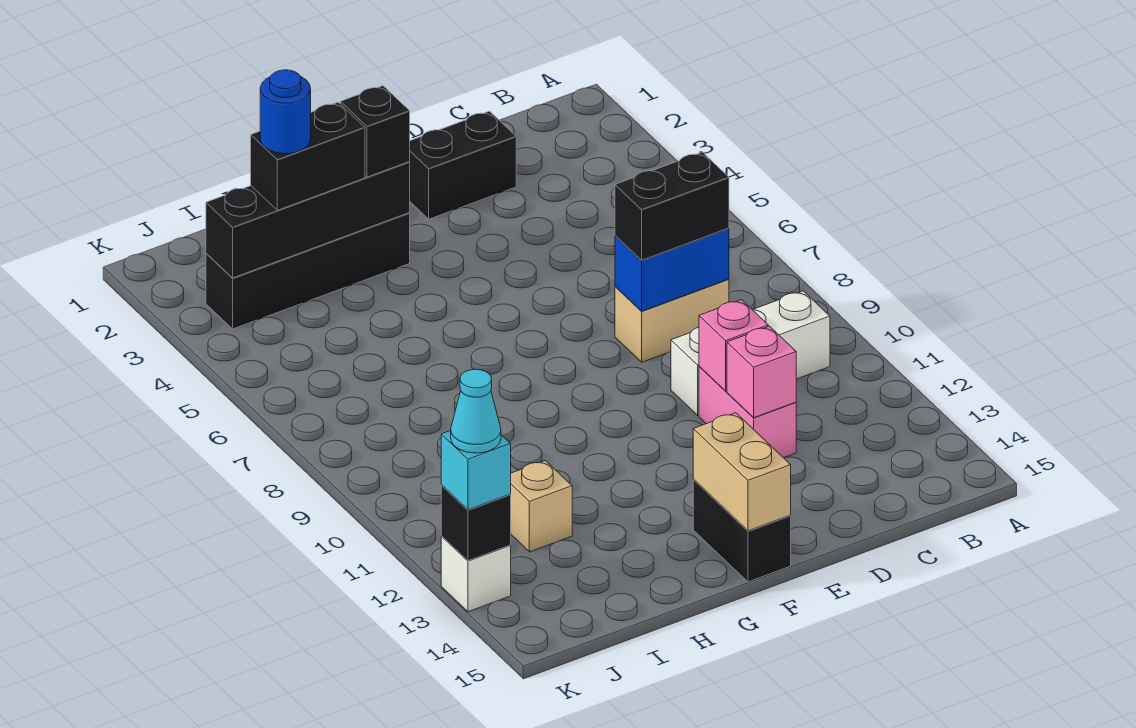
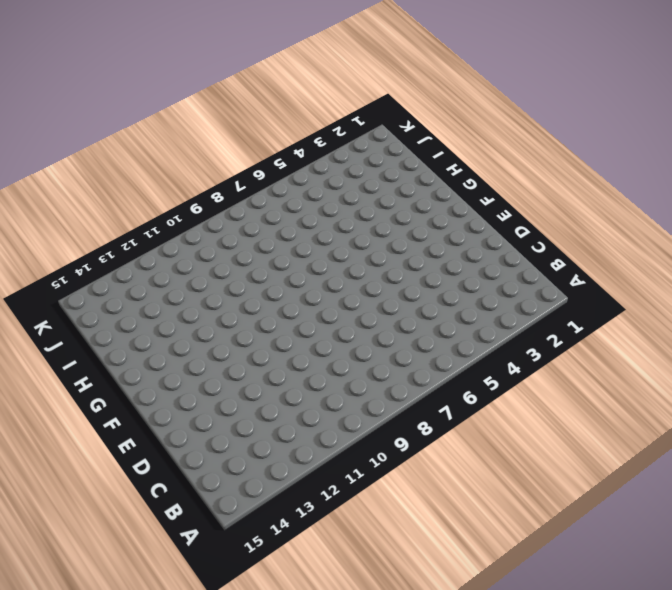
none -> white 1x3 brick [671,291,830,415]
none -> tan 1x2 brick [615,279,729,362]
none -> black 1x2 brick [410,111,516,219]

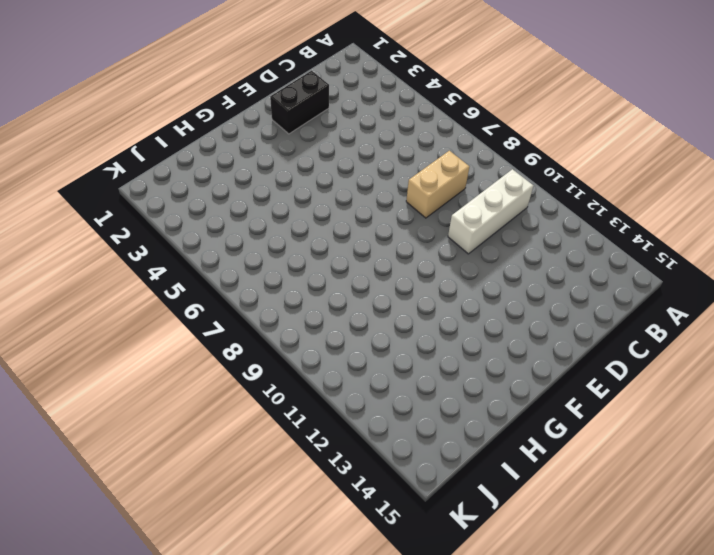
none -> pink 1x2 brick [699,366,796,458]
none -> black 1x2 brick [693,480,791,582]
none -> black 1x4 brick [206,213,410,329]

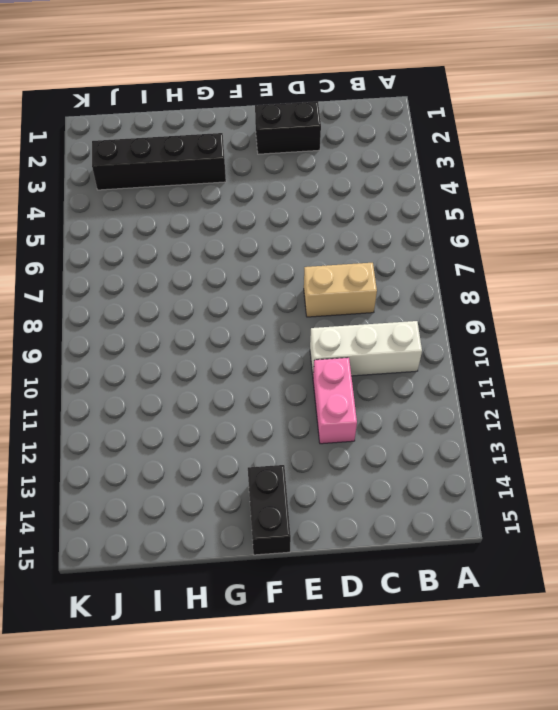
none -> tan 1x1 brick [510,461,572,552]
none -> white 1x1 brick [441,536,511,612]
none -> blue 1x2 brick [615,228,729,311]

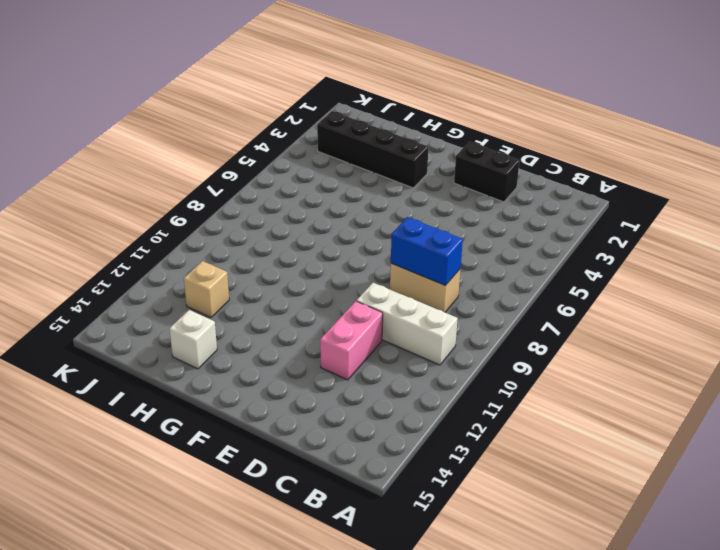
white 1x1 brick [170,310,217,369] -> white 1x1 brick moved to [441,536,511,612]
none -> black 1x2 brick [693,480,791,582]
none -> pink 1x1 brick [699,300,768,391]
none -> pink 1x1 brick [727,326,796,418]

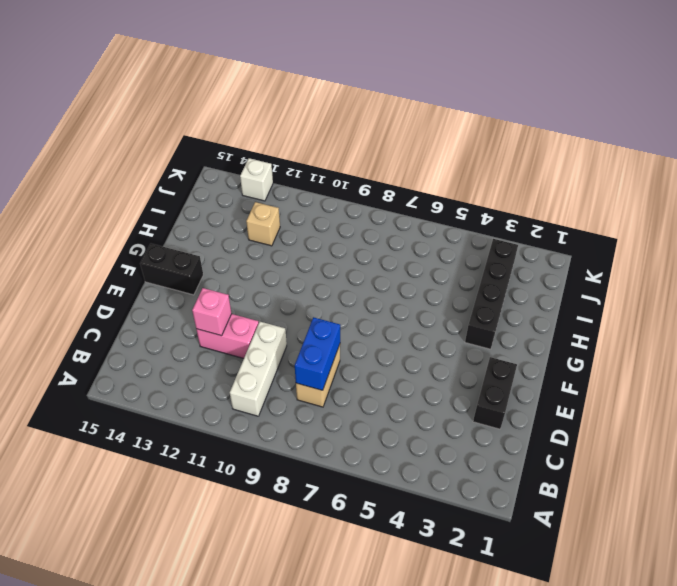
none -> pink 1x1 brick [699,300,768,391]
none -> tan 1x2 brick [693,413,791,531]
none -> black 1x4 brick [206,162,410,278]

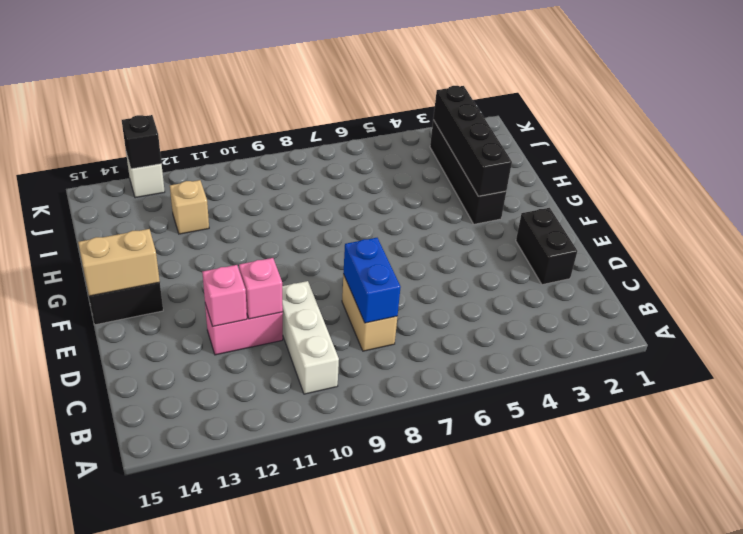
none -> black 1x2 brick [615,152,729,260]
none -> black 1x1 brick [340,86,410,177]
none -> black 1x2 brick [251,102,365,210]

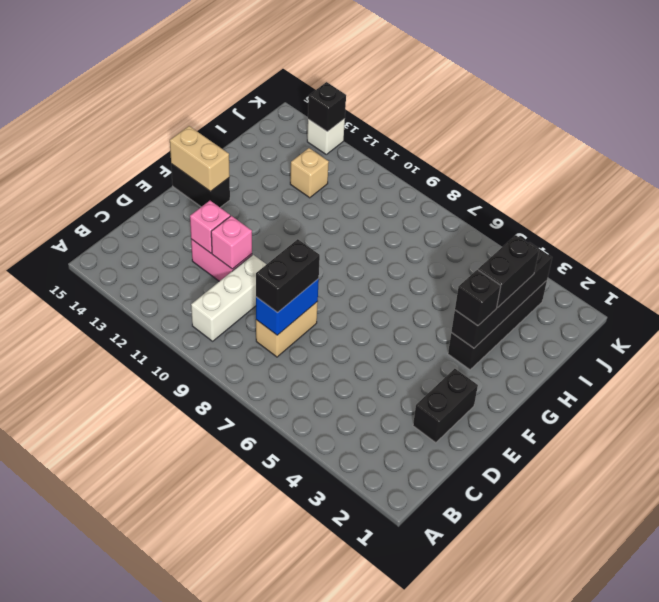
none -> cyan 1x1 brick [441,431,511,510]
none -> blue 1x1 round brick [260,70,311,154]
none -> cyan 1x1 cone [451,369,501,453]

